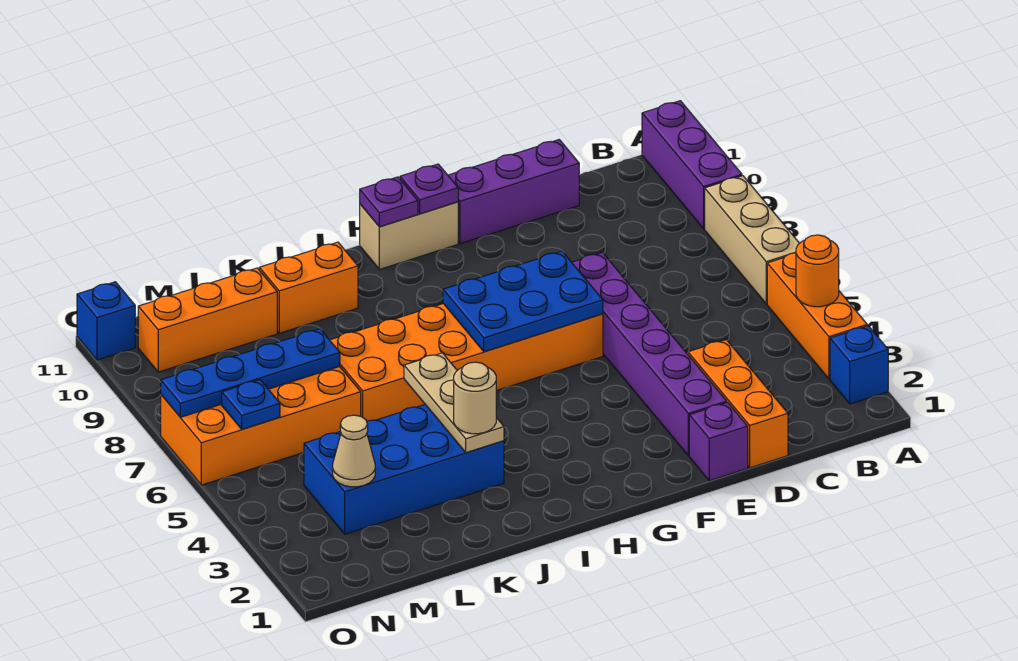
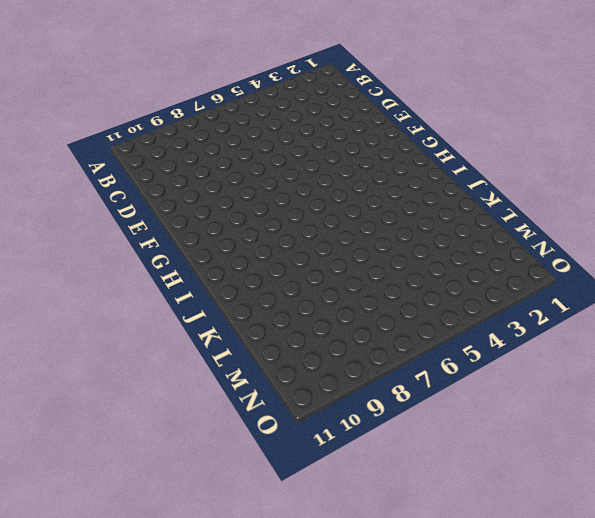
none -> blue 1x1 brick [830,326,888,404]
none -> orange 1x3 brick [767,253,867,379]
none -> tan 1x3 brick [705,176,800,304]

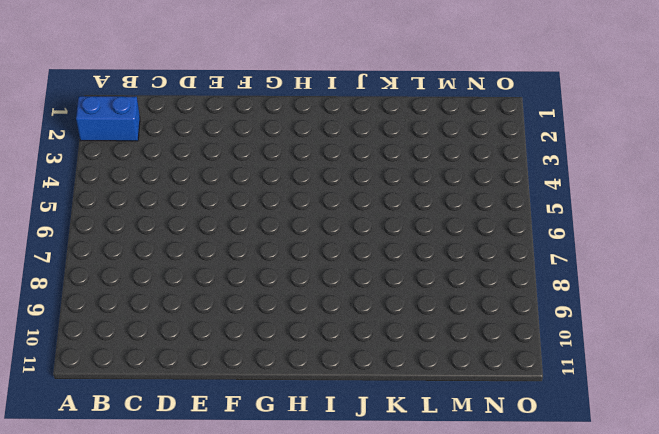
blue 1x2 brick [76,96,140,141] -> blue 1x1 brick [830,326,888,404]
none -> orange 1x3 brick [767,253,867,379]
none -> tan 1x3 brick [705,176,800,304]
none -> purple 1x3 brick [642,101,742,229]

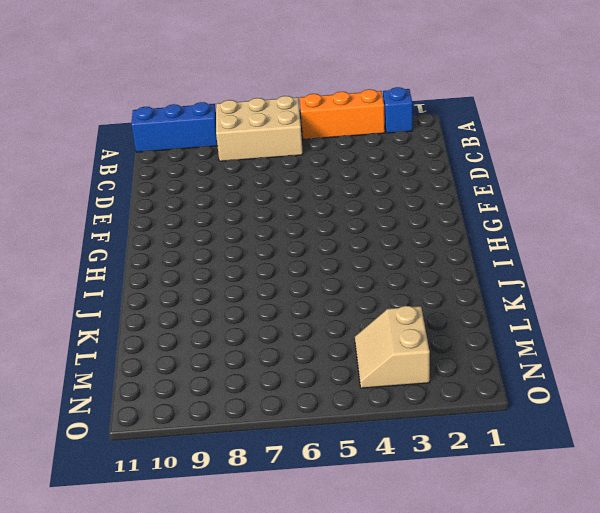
tan 2x3 brick [216,96,303,161] -> tan 1x3 brick [705,176,800,304]
blue 1x3 brick [131,102,217,152] -> purple 1x3 brick [642,101,742,229]
tan 2x2 slope [355,306,430,388] -> blue 2x4 brick [304,405,504,534]
none -> orange 1x3 brick [688,340,788,468]
none -> purple 1x3 brick [448,140,579,244]
none -> purple 1x1 brick [689,403,748,481]

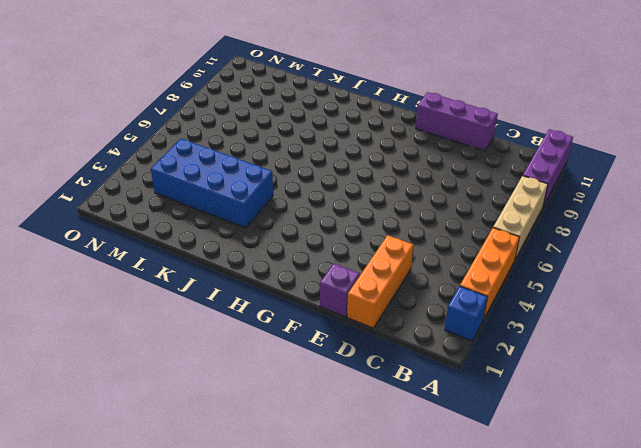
none -> purple 1x6 brick [572,252,727,456]
none -> orange 2x6 brick [330,304,603,421]
none -> tan 1x2 brick [360,202,458,270]

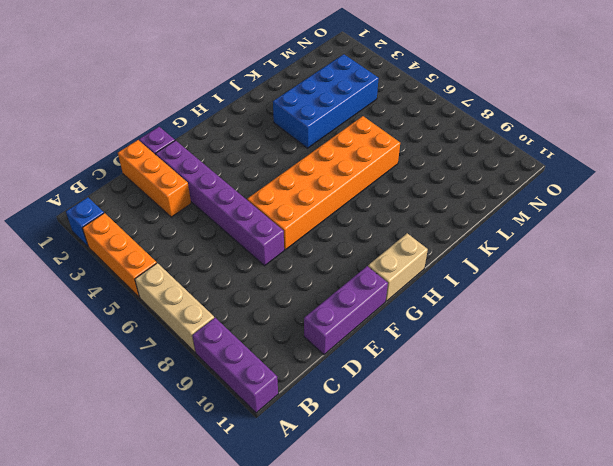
none -> orange 1x2 brick [259,242,358,333]
none -> orange 2x4 brick [161,366,361,485]
none -> orange 1x3 brick [138,268,277,372]

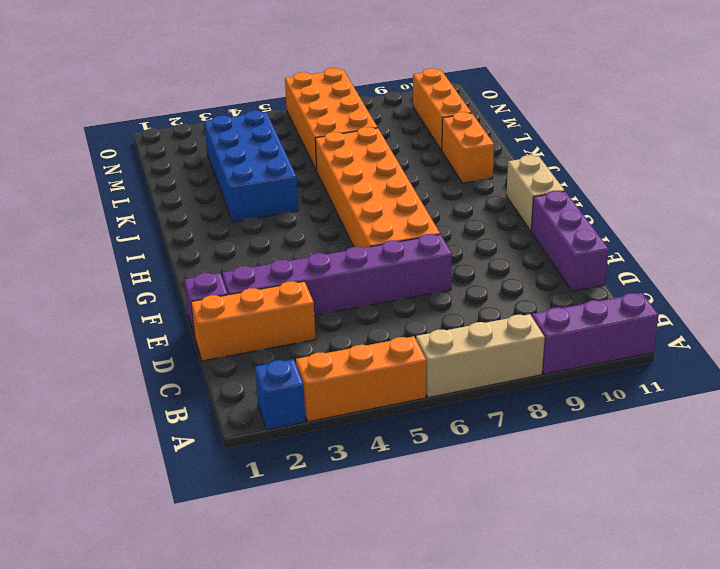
none -> blue 1x1 brick [77,282,135,360]
none -> orange 1x1 round brick [796,235,839,307]
none -> blue 2x3 plate [443,251,603,352]

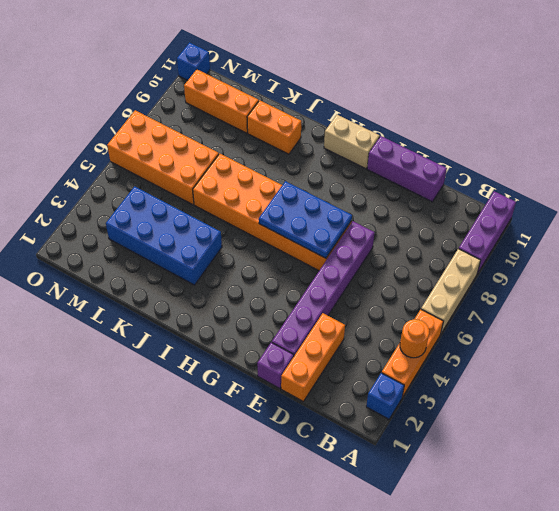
none -> purple 1x1 plate [400,164,458,214]
none -> purple 1x1 plate [360,177,418,227]
none -> tan 1x3 plate [404,353,504,453]

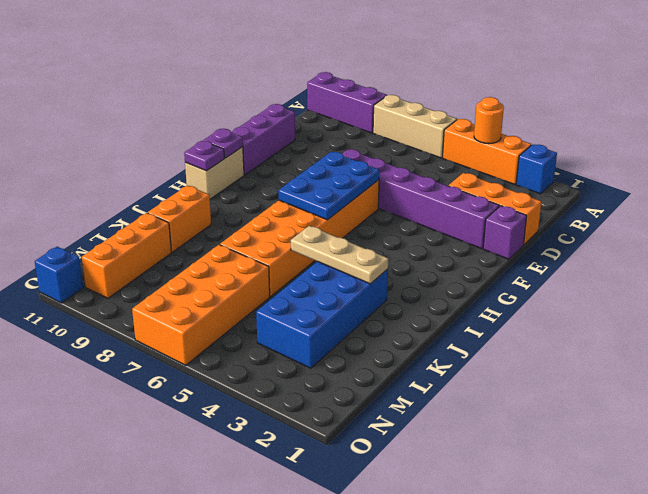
none -> blue 1x4 plate [161,329,340,417]
none -> tan 1x1 cone [333,415,375,487]
none -> blue 1x1 plate [222,380,280,429]

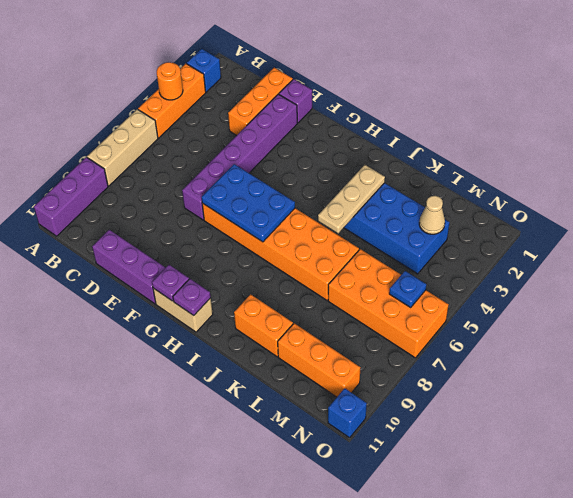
none -> blue 1x4 plate [161,329,340,417]
none -> tan 1x1 round brick [454,362,496,434]

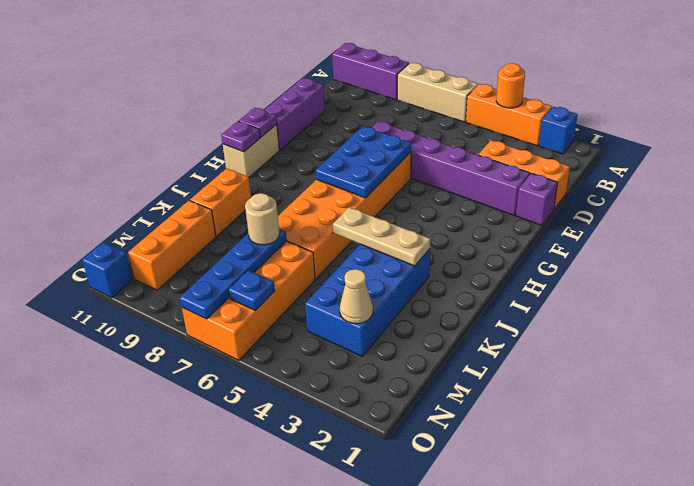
tan 1x1 round brick [245,193,280,245] -> tan 1x1 round brick moved to [454,362,496,434]

